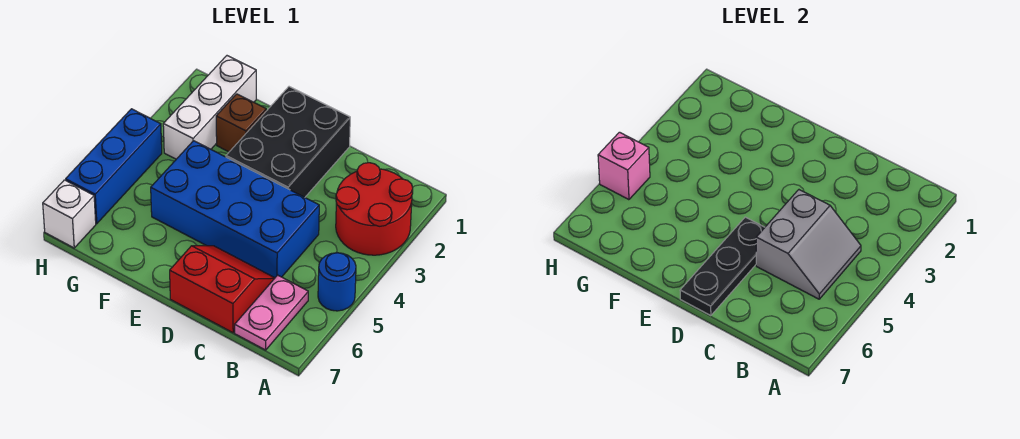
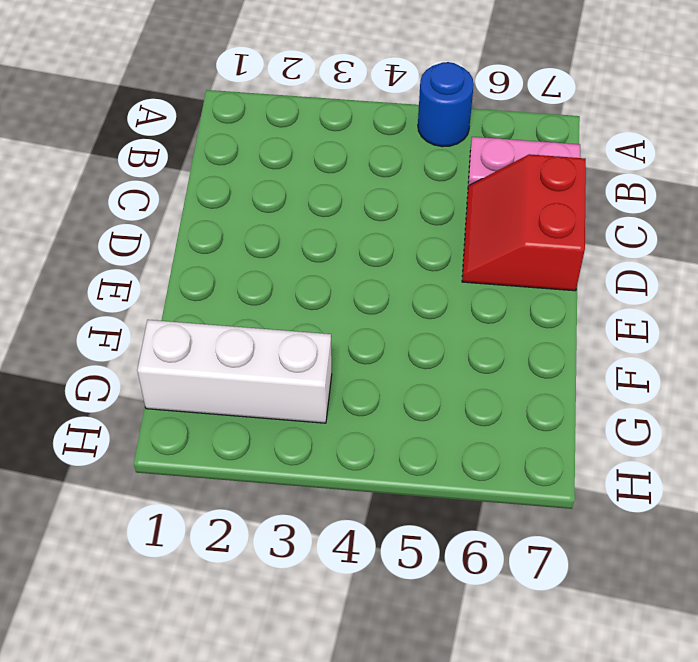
none -> red 2x2 round brick [336,163,413,255]
none -> blue 2x4 brick [151,141,319,278]
none -> black 2x3 brick [226,87,350,197]

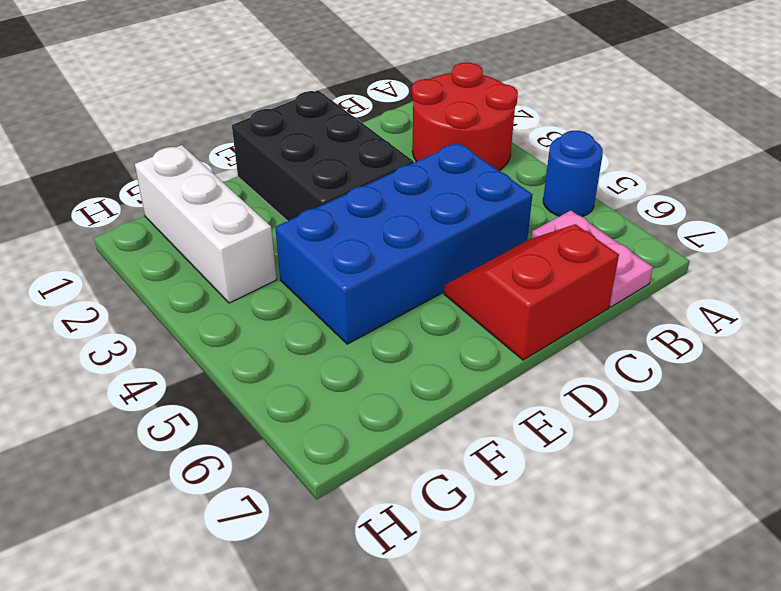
none -> brown 1x1 brick [216,94,266,152]
none -> blue 1x3 brick [66,109,162,224]
none -> white 1x1 brick [43,180,96,248]

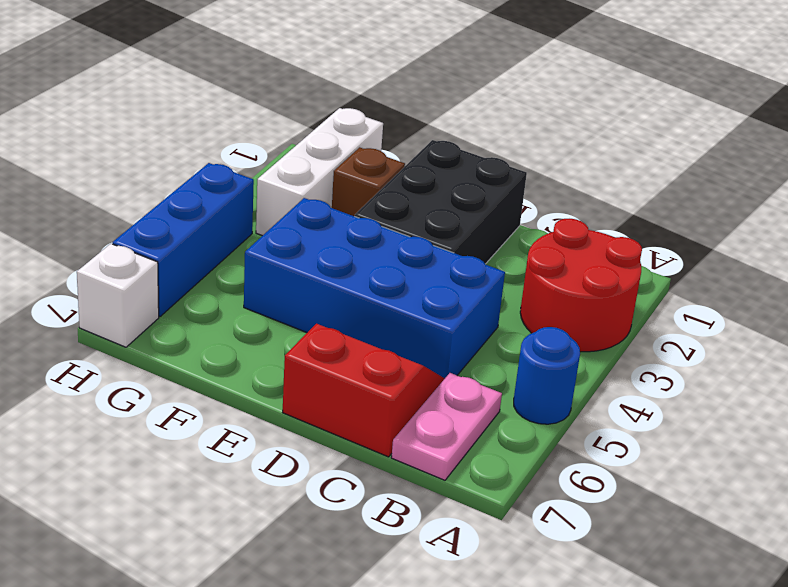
none -> grey 2x2 slope [756,190,861,299]
none -> black 1x3 plate [680,217,765,316]
none -> pink 1x1 brick [598,132,650,200]

